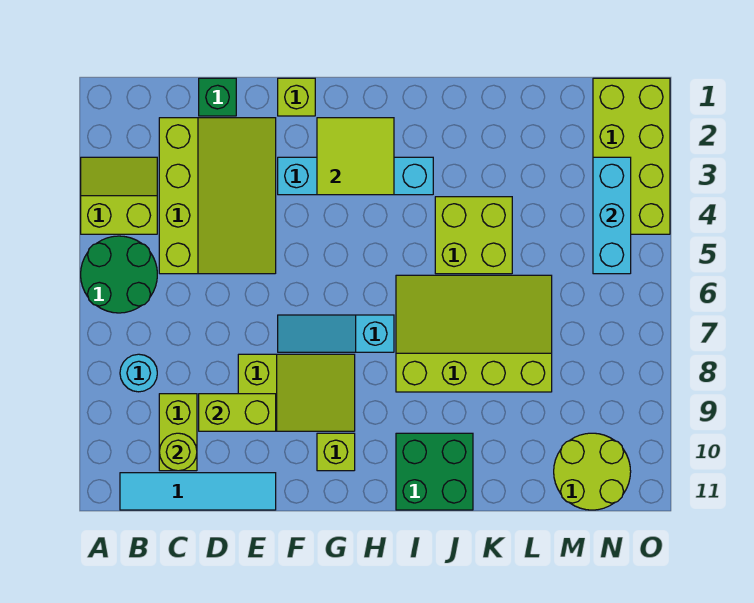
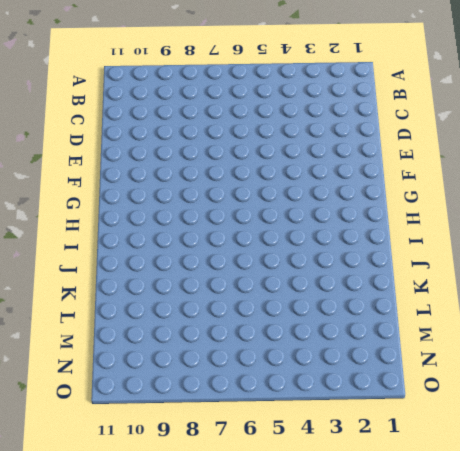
none -> lime 2x2 slope [81,157,157,234]
none -> green 2x2 round brick [81,236,157,313]
none -> cyan 1x1 round brick [120,354,157,392]

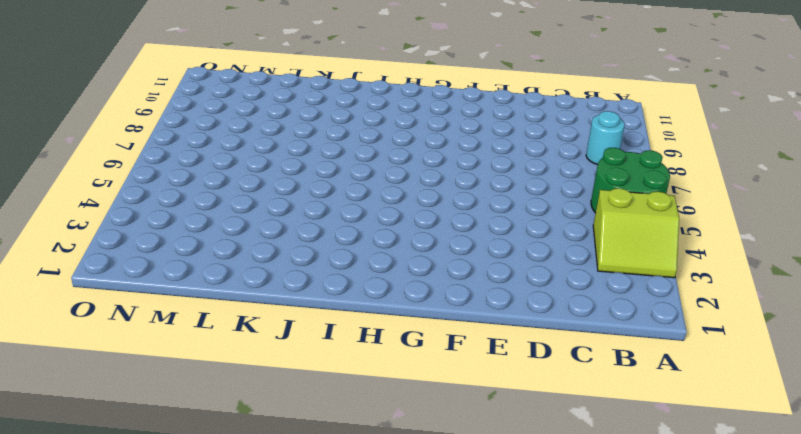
none -> cyan 1x4 tile [120,473,276,510]
none -> lime 3x4 slope [159,118,276,274]
none -> lime 1x2 brick [159,394,197,471]

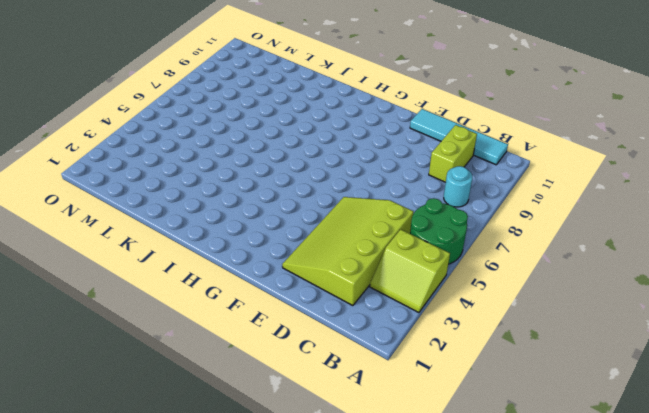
none -> green 1x1 brick [199,78,236,116]
none -> lime 2x3 slope [238,354,355,431]
none -> lime 1x1 brick [278,78,315,116]

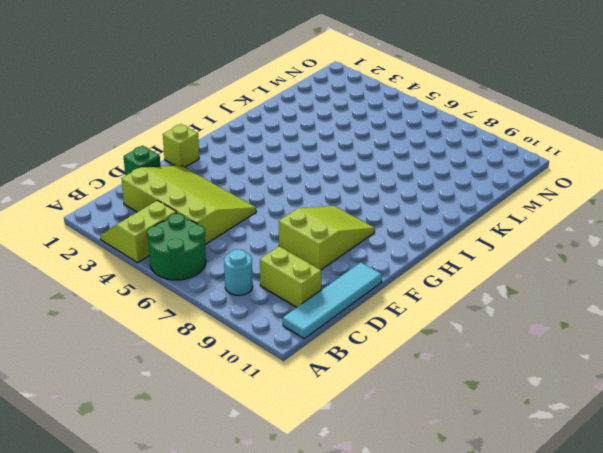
none -> cyan 1x4 brick [278,157,433,195]
none -> cyan 1x3 slope [278,315,394,352]
none -> lime 1x1 brick [317,433,355,471]

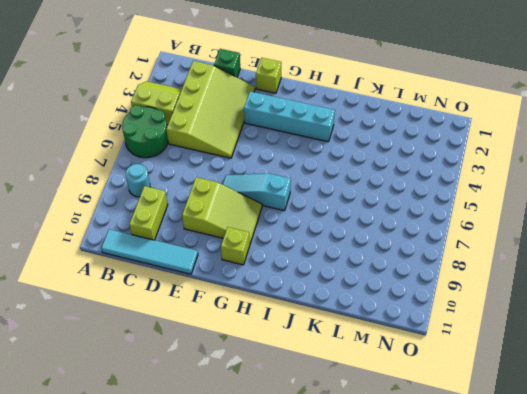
none -> lime 3x4 slope [396,275,552,392]
none -> green 2x2 brick [396,433,473,510]
none -> lime 2x2 brick [435,197,512,274]

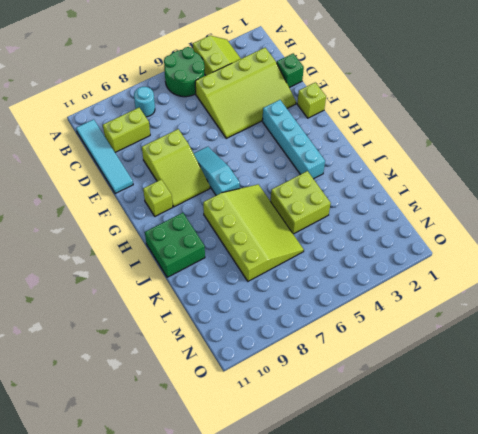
none -> lime 2x2 round brick [554,433,631,510]
none -> lime 2x4 brick [593,78,670,234]
none -> lime 1x1 round brick [159,433,197,471]

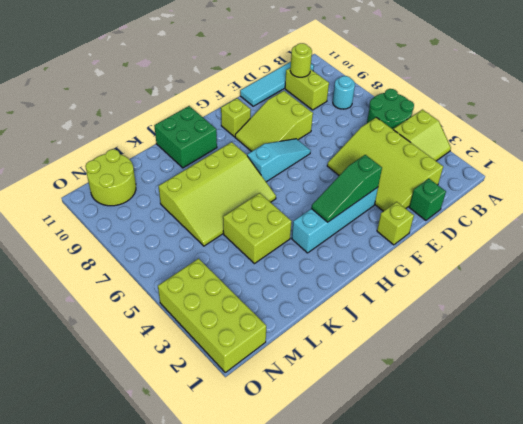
green 1x3 slope [311,155,382,222] -> lime 2x2 tile [317,118,394,195]
none -> lime 1x2 brick [199,394,276,431]
none -> cyan 1x3 brick [593,157,631,274]

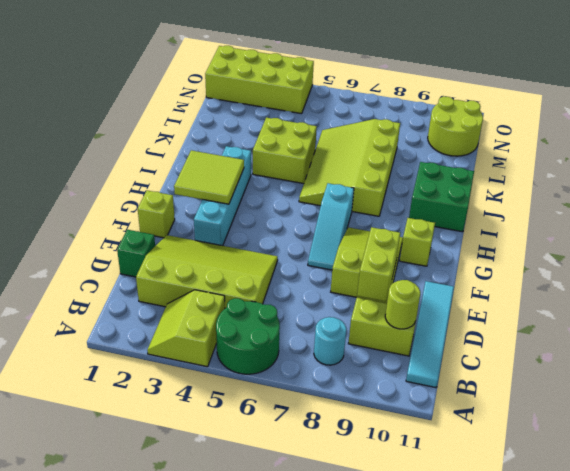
none -> cyan 1x3 brick [593,157,631,274]

